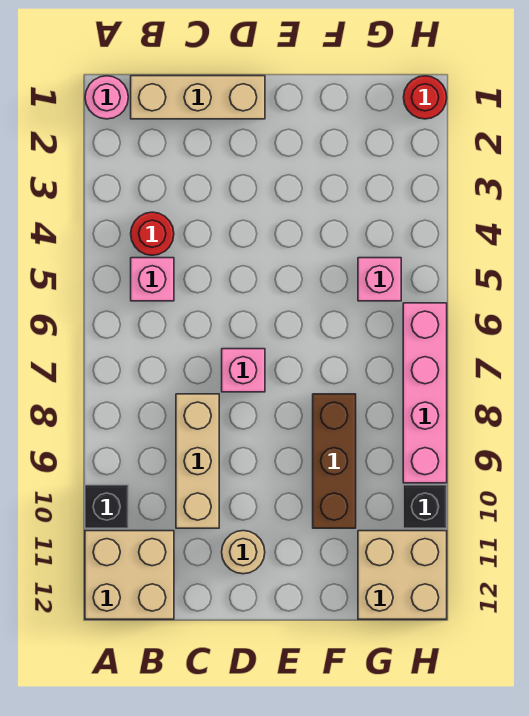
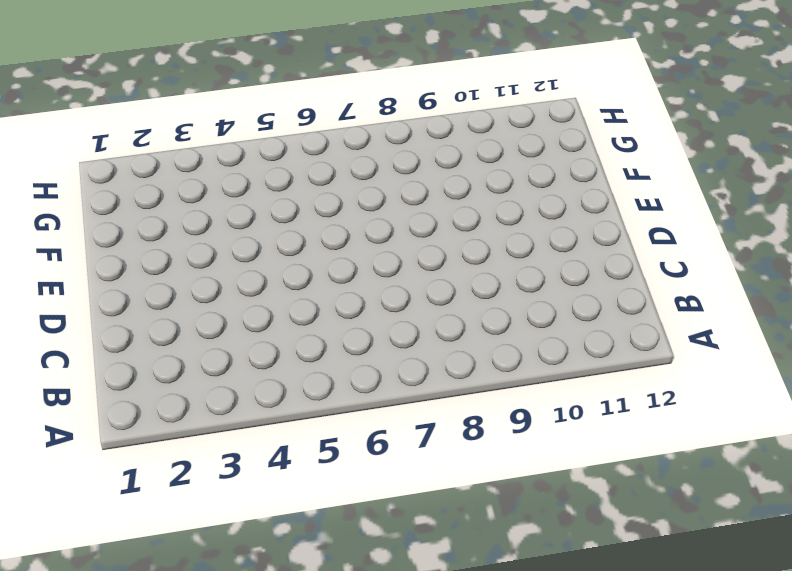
none -> pink 1x1 round brick [85,76,128,119]
none -> black 1x1 brick [85,485,128,528]
none -> tan 2x2 brick [85,531,174,619]

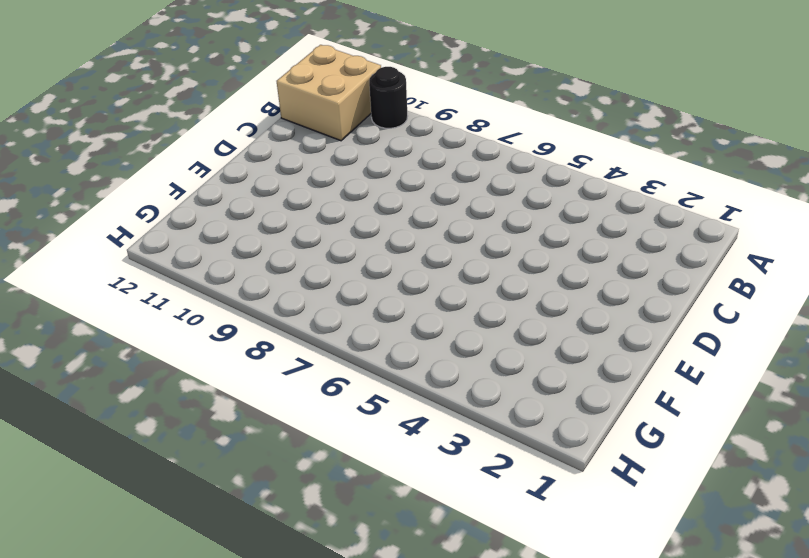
black 1x1 round brick [369,67,408,128] -> black 1x1 brick [85,485,128,528]
none -> pink 1x1 round brick [85,76,128,119]
none -> tan 1x3 brick [131,76,265,119]
none -> red 1x1 round brick [131,212,174,255]

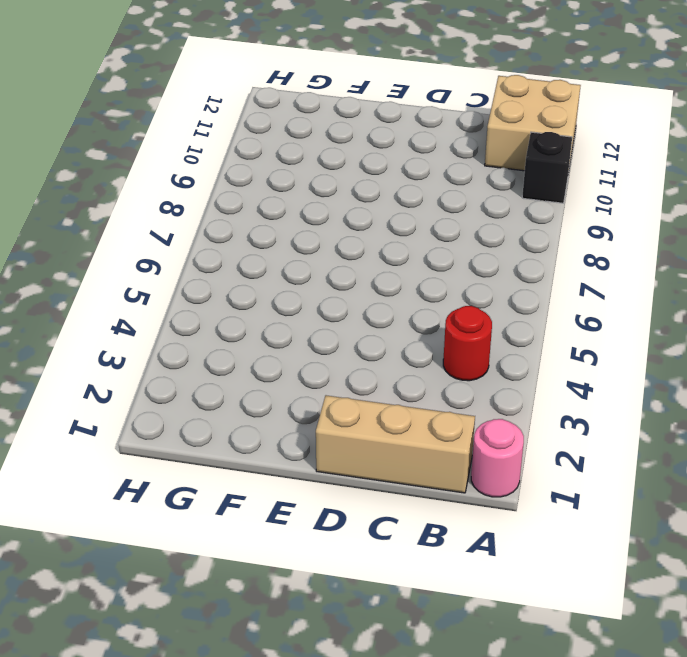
none -> pink 1x1 brick [131,258,174,301]
none -> tan 1x3 brick [176,394,219,528]
none -> pink 1x1 brick [222,349,265,392]

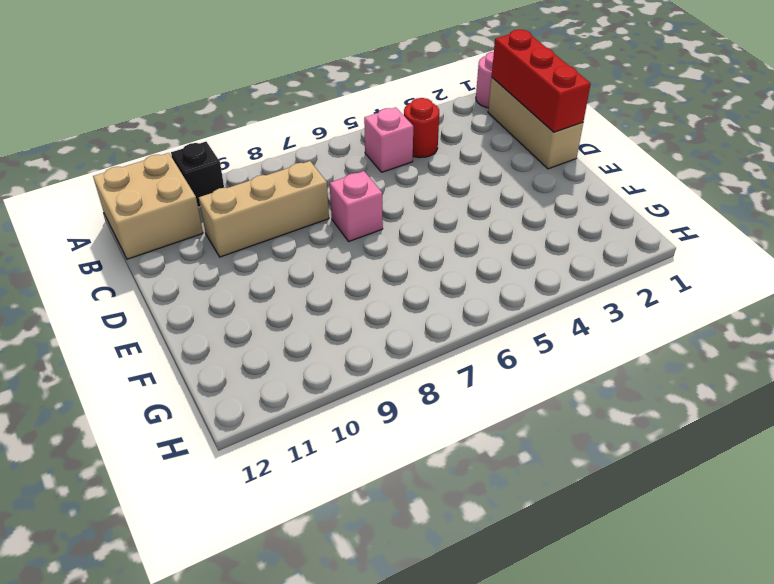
red 1x3 brick [492,30,591,132] -> none
none -> tan 1x1 round brick [222,531,265,574]
none -> brown 1x3 brick [313,394,356,528]
none -> pink 1x1 brick [358,258,401,301]

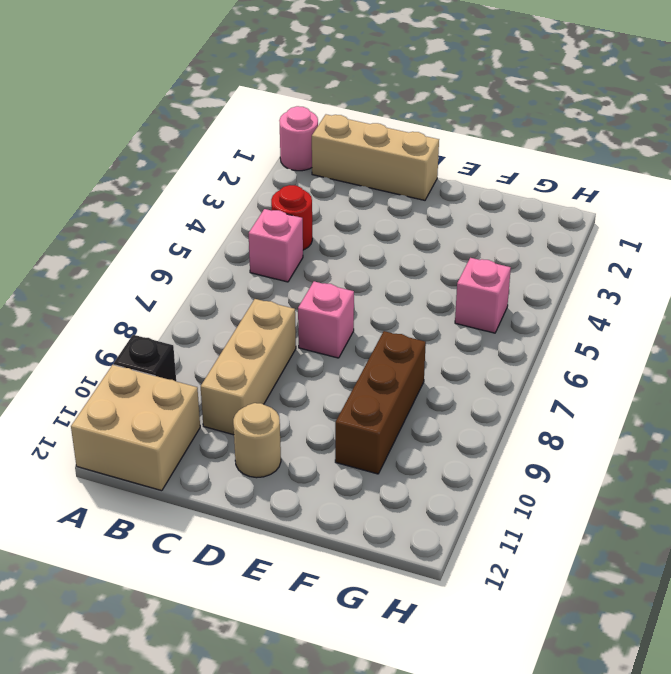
none -> tan 2x2 brick [358,531,447,619]
none -> red 1x1 round brick [403,76,447,119]
none -> pink 1x4 brick [403,303,447,483]

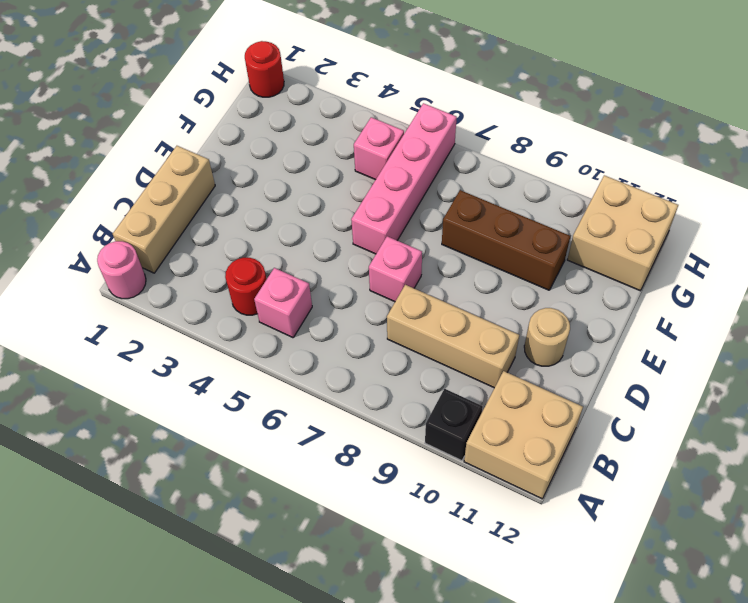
pink 1x4 brick [351,103,457,254] -> pink 1x4 brick turned to [403,303,447,483]
none -> black 1x1 brick [403,485,447,528]

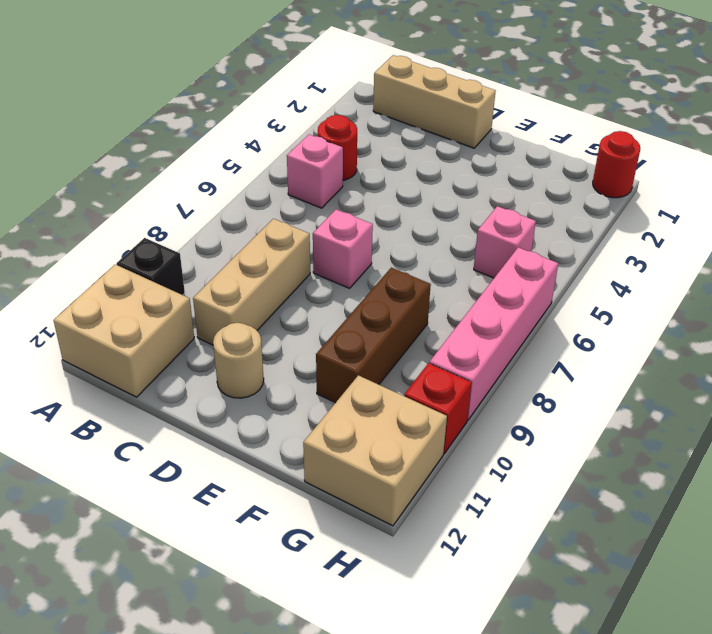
red 1x1 brick [404,363,472,453] -> black 1x1 brick [403,485,447,528]
none -> pink 1x1 round brick [85,76,128,119]

